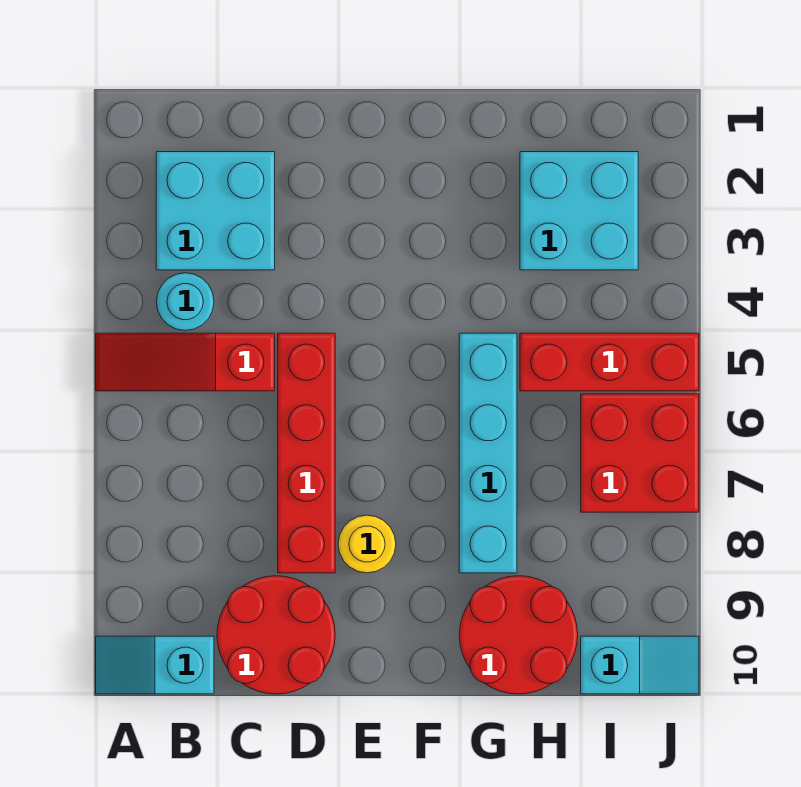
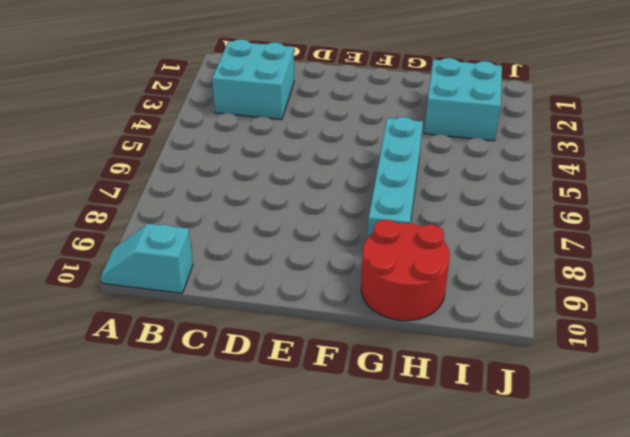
none -> red 1x3 slope [96,333,275,391]
none -> cyan 1x1 round brick [156,273,214,330]
none -> red 2x2 round brick [217,576,335,694]

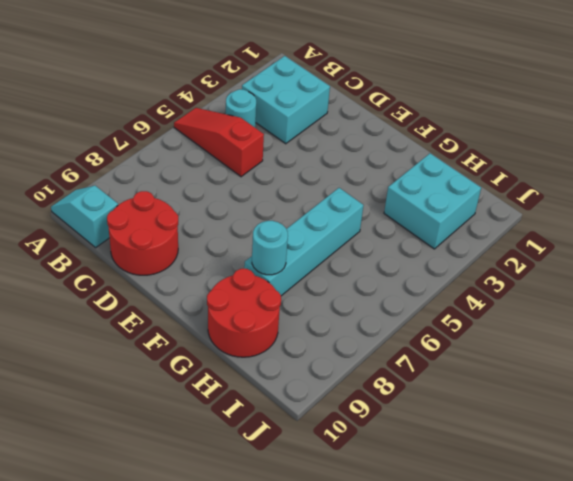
cyan 1x1 round brick [252,221,288,275] -> none
none -> red 1x4 brick [278,333,335,573]
none -> yellow 1x1 round brick [338,515,396,573]
none -> red 1x3 brick [520,333,699,391]

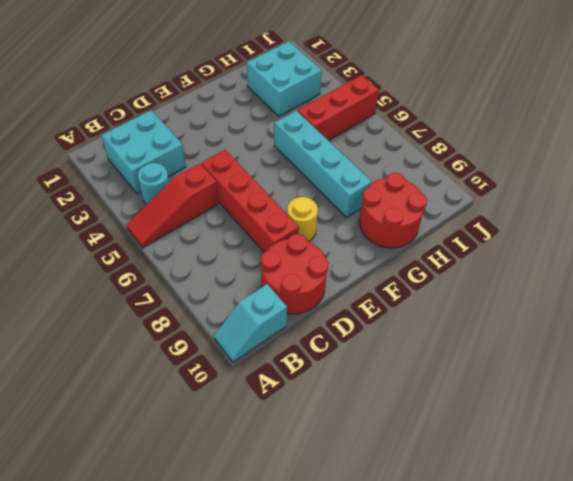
none -> red 2x2 brick [581,394,699,512]
none -> cyan 1x2 slope [581,636,699,694]

